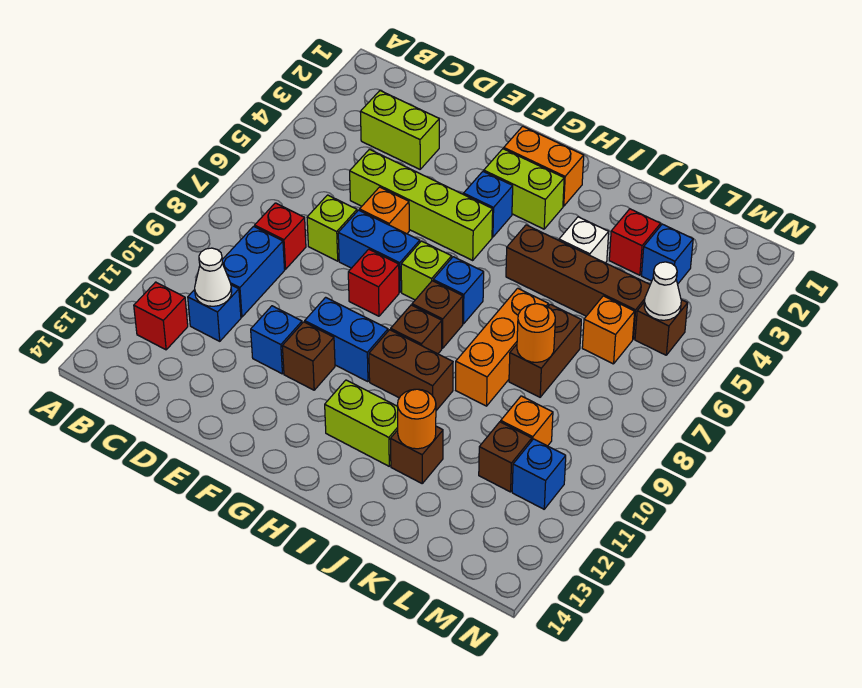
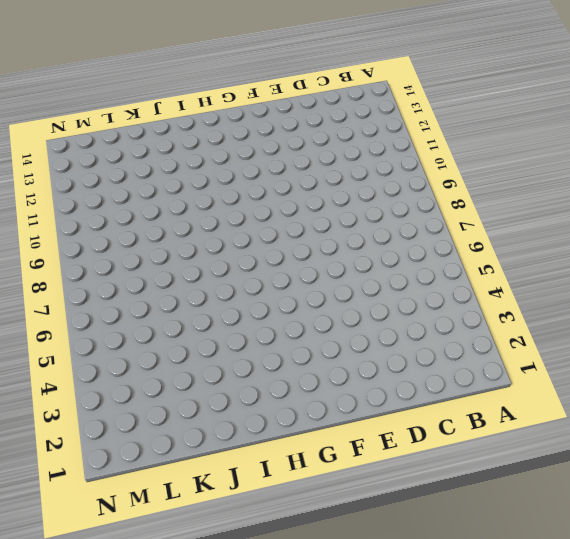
none -> red 1x1 brick [134,282,188,350]
none -> lime 1x2 brick [360,91,439,169]
none -> red 1x1 brick [255,203,306,269]
none -> blue 1x2 brick [222,226,285,317]

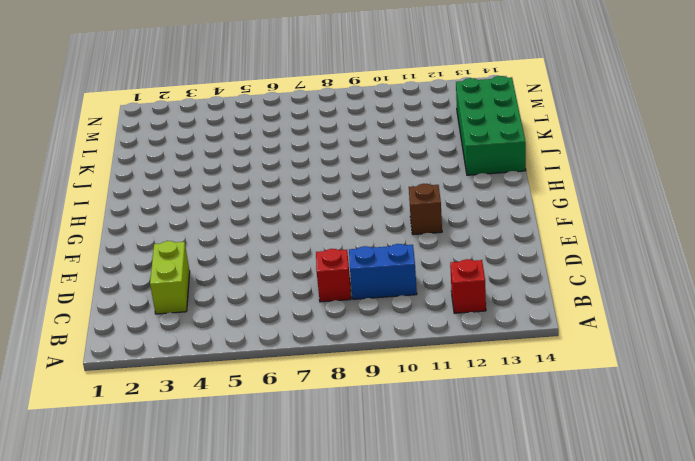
green 2x4 brick [456,76,526,175] -> none
none -> blue 1x1 brick [188,285,241,341]
none -> lime 1x4 brick [350,149,493,260]
none -> lime 1x1 brick [307,195,357,261]
none -> orange 1x1 brick [360,187,409,234]

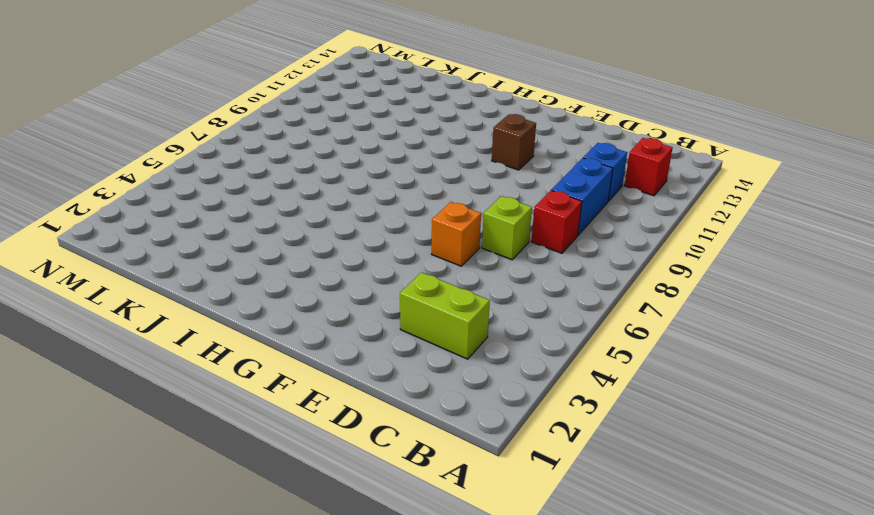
none -> lime 1x4 brick [350,149,493,260]
none -> blue 1x2 brick [338,210,420,292]
none -> blue 1x1 brick [251,306,302,374]
none -> red 1x1 brick [348,249,399,316]

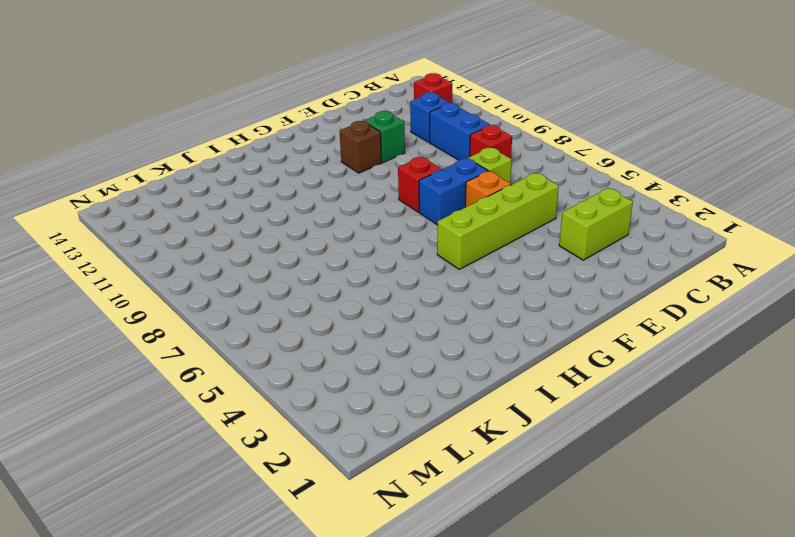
green 1x1 brick [364,111,405,162] -> blue 1x1 brick [251,306,302,374]
none -> blue 1x2 brick [305,297,388,382]
none -> orange 1x2 brick [504,126,584,206]
none -> lime 1x2 brick [484,149,564,229]
none -> blue 1x1 brick [464,171,513,237]

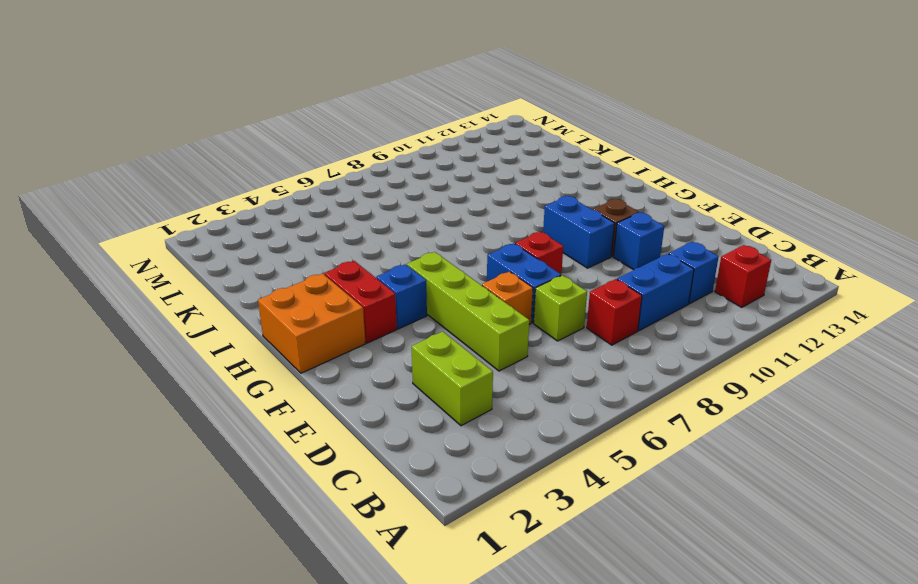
orange 2x2 brick [258,273,366,373] -> orange 1x2 brick [504,126,584,206]
red 1x2 brick [324,261,397,343] -> lime 1x2 brick [484,149,564,229]
none -> lime 1x1 brick [401,241,452,300]
none -> blue 1x1 brick [433,257,484,324]
none -> brown 1x1 brick [412,281,463,348]
none -> brown 1x1 brick [391,305,442,354]

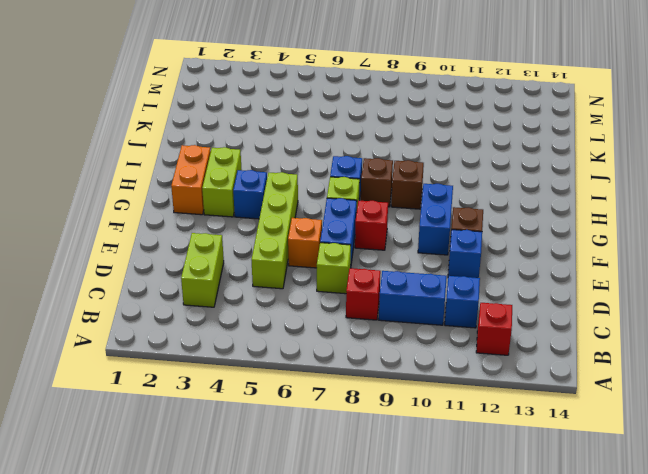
none -> brown 1x2 brick [369,330,453,411]
none -> lime 1x2 brick [325,380,398,466]
none -> brown 1x4 brick [506,225,650,339]
none -> white 1x1 brick [559,217,609,263]

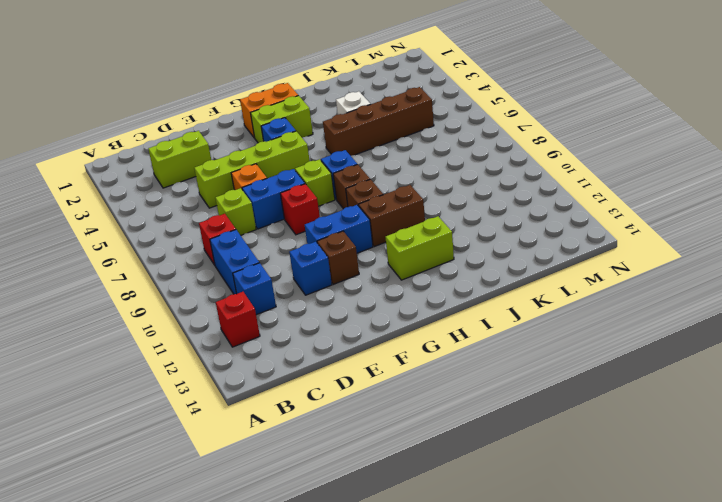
none -> orange 1x3 brick [456,288,549,406]
none -> brown 1x1 brick [390,426,443,483]
none -> red 1x1 brick [609,209,661,275]
none -> brown 1x2 brick [509,304,581,397]

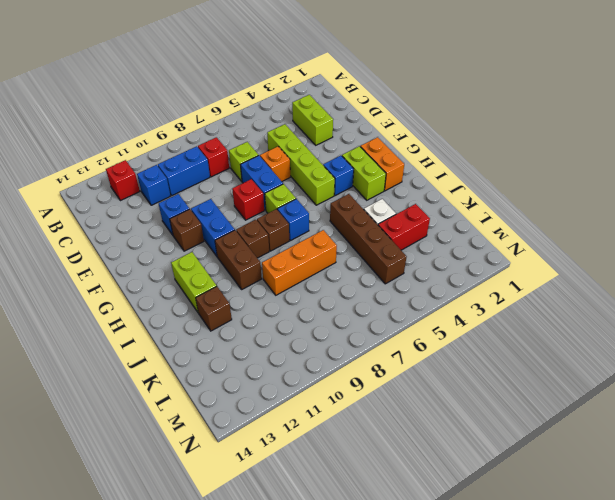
red 1x2 brick [378,204,430,250] -> red 1x1 brick [609,209,661,275]
none -> brown 1x2 brick [509,304,581,397]
none -> blue 1x1 brick [642,224,693,284]
none -> orange 1x1 brick [582,296,635,364]
none -> orange 1x1 brick [501,396,553,446]

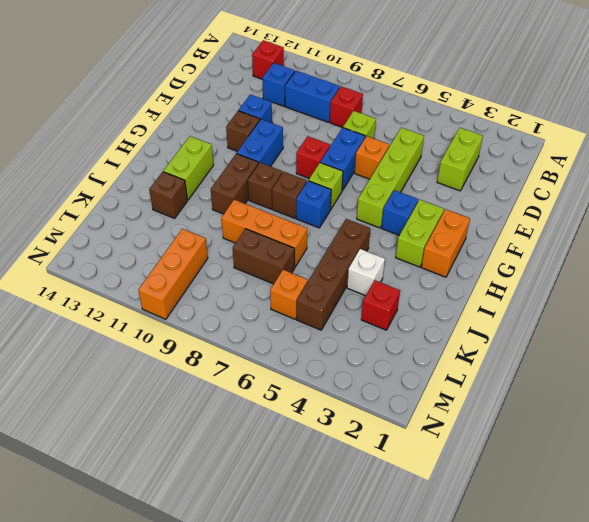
orange 1x3 brick [138,229,208,319] -> orange 1x1 brick [501,396,553,446]
none -> blue 1x1 brick [642,224,693,284]
none -> brown 1x1 brick [479,422,532,492]
none -> brown 1x1 brick [635,300,688,355]
none -> blue 1x1 brick [512,439,566,509]

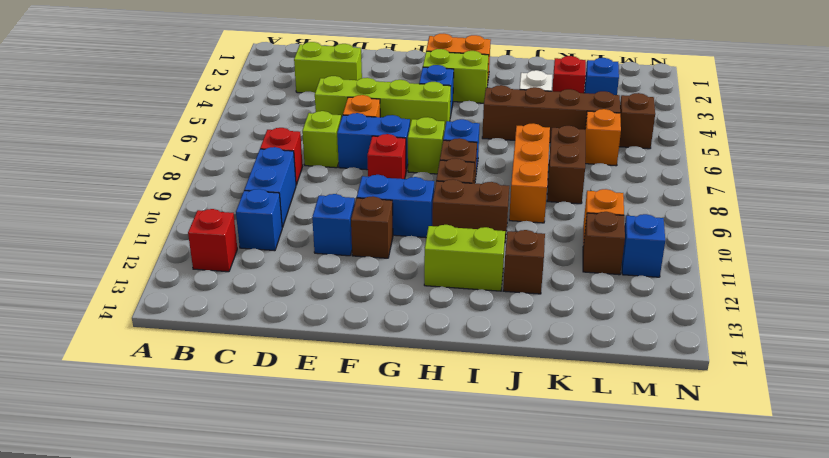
none -> white 1x1 cone [195,248,232,306]
none -> orange 1x1 round brick [397,389,436,449]
none -> orange 1x1 round brick [517,304,555,362]
none -> white 1x1 cone [644,262,681,320]

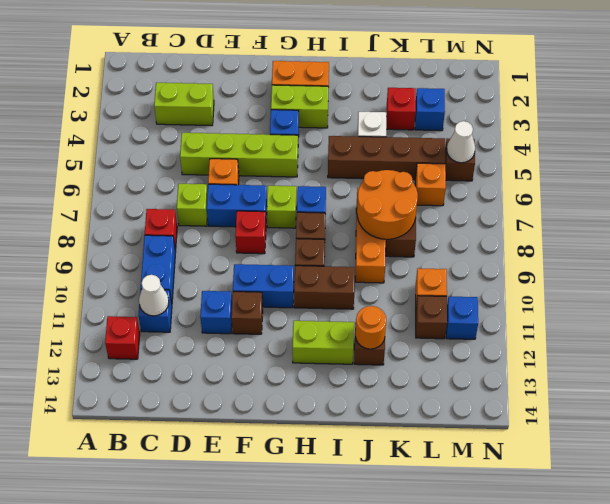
orange 2x2 round brick [357,170,418,239] -> orange 1x1 round brick [517,304,555,362]

